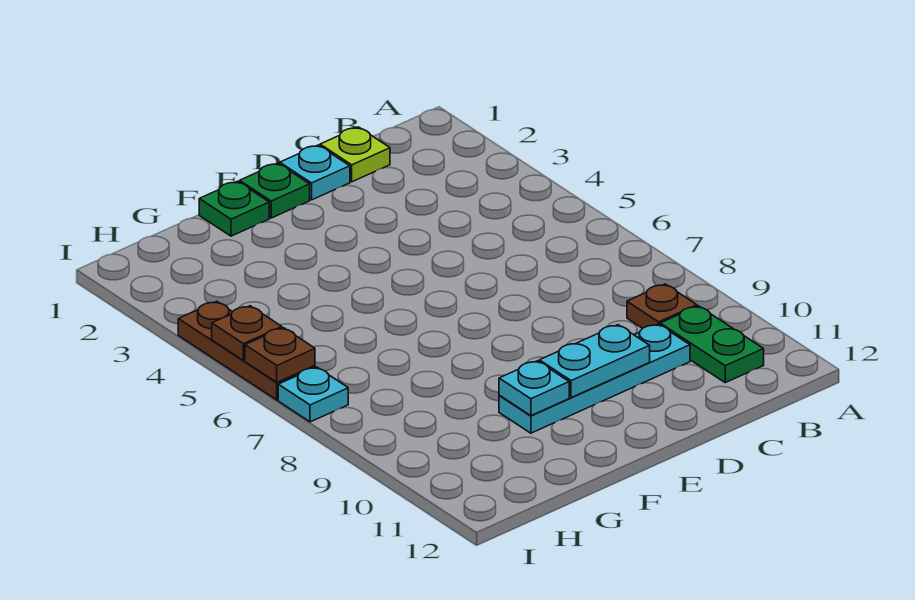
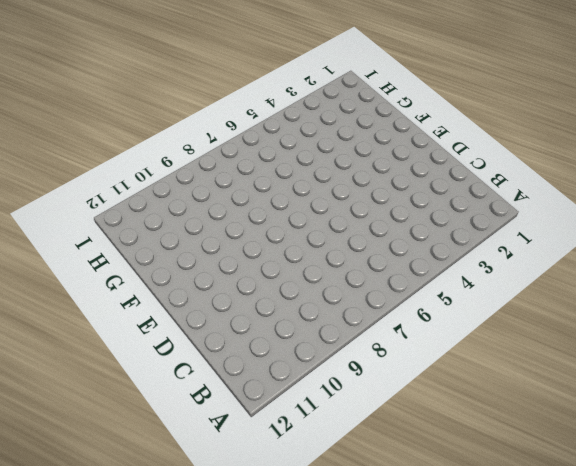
none -> brown 1x1 plate [627,284,697,328]
none -> green 1x2 plate [660,306,764,383]
none -> lime 1x1 plate [320,127,390,182]

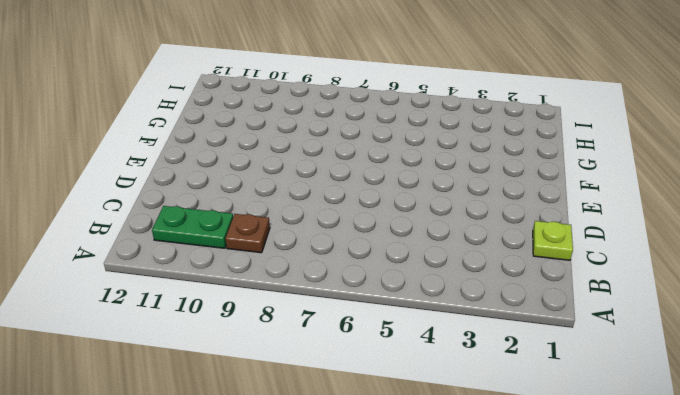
none -> cyan 1x4 plate [499,324,690,433]
none -> cyan 1x1 plate [280,145,350,200]
none -> green 1x1 plate [240,163,310,218]

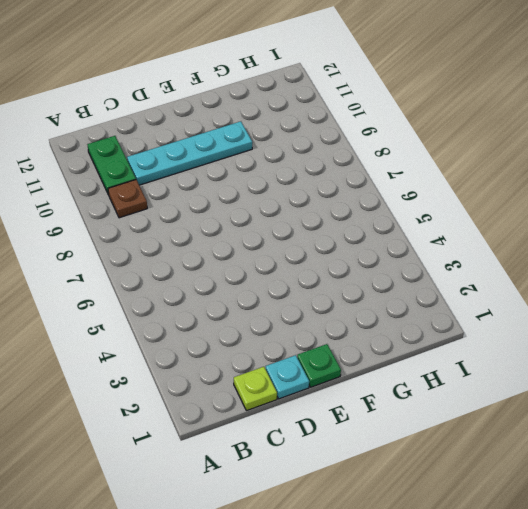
none -> green 1x1 plate [199,181,269,236]
none -> brown 1x3 plate [178,301,315,400]
none -> cyan 1x1 plate [278,367,348,422]

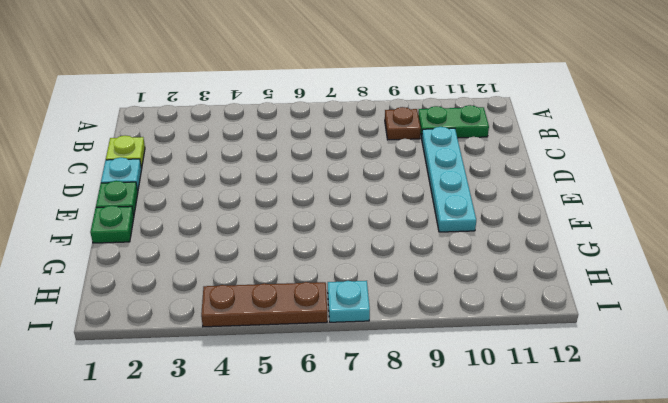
none -> cyan 1x2 plate [539,325,650,398]
none -> cyan 1x1 plate [499,361,569,416]
none -> brown 1x1 plate [212,306,282,361]

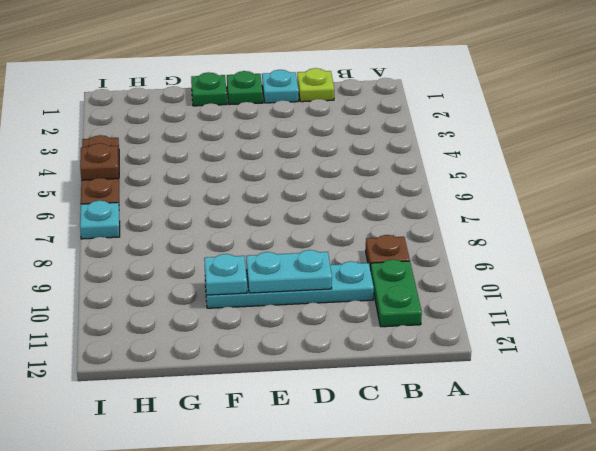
none -> brown 1x1 plate [245,328,315,382]

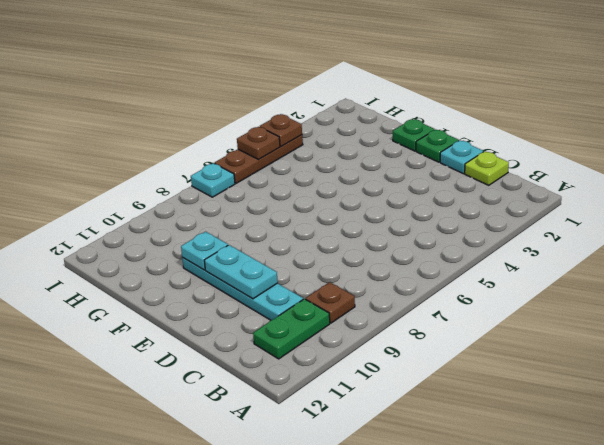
brown 1x1 plate [260,114,302,146] -> brown 1x1 plate moved to [245,328,315,382]

